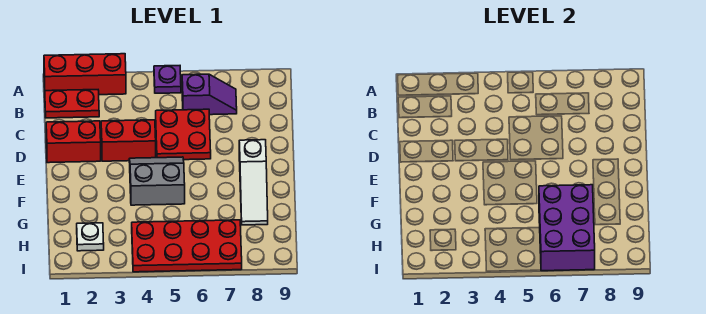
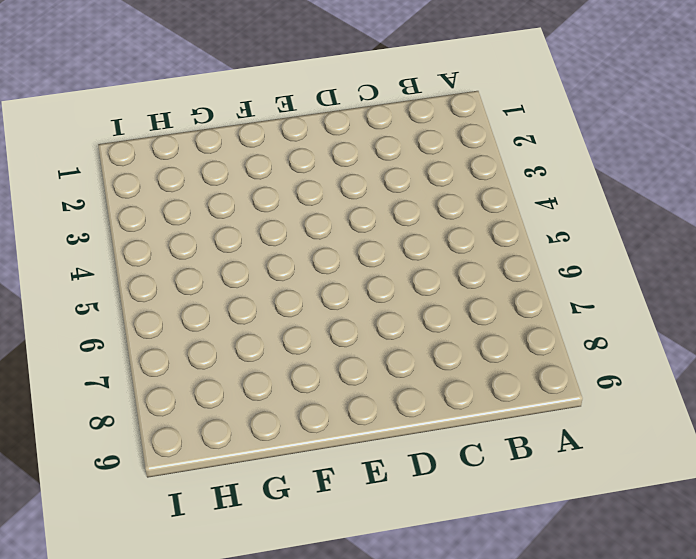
none -> red 1x3 brick [44,54,126,95]
none -> purple 1x1 plate [154,66,181,93]
none -> red 1x2 plate [45,90,99,118]

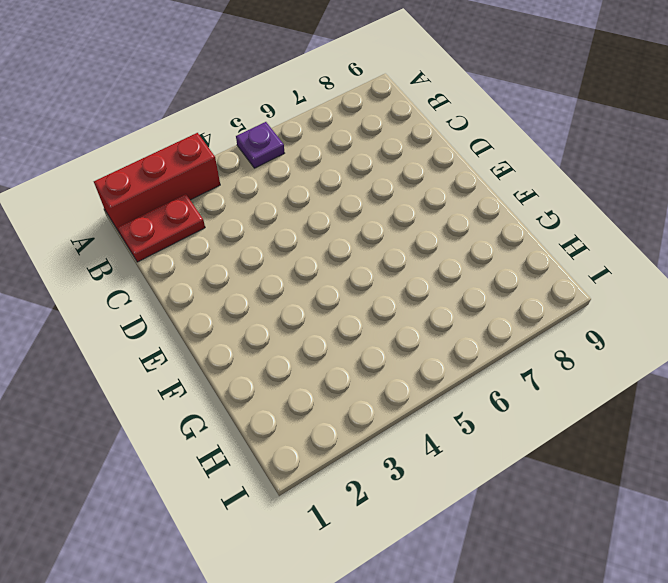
none -> purple 1x2 slope [182,74,237,115]
none -> red 2x2 plate [156,109,211,160]
none -> red 1x2 brick [46,121,101,163]

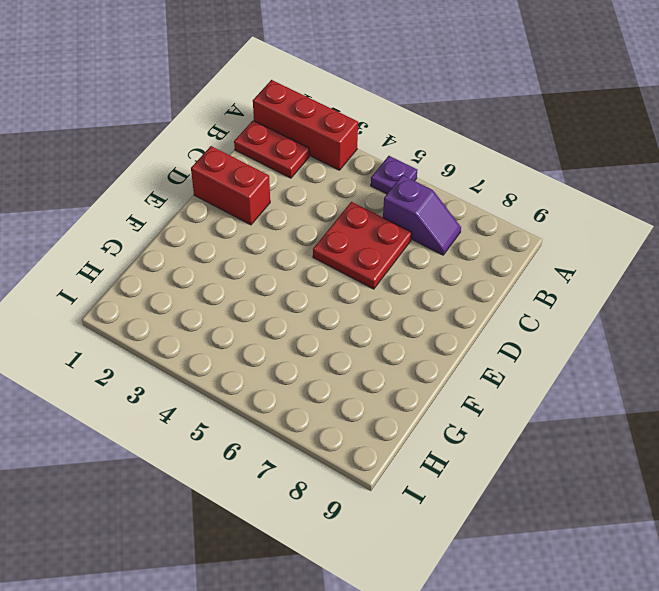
none -> red 1x2 brick [101,120,156,161]
none -> grey 2x2 slope [129,157,185,205]
none -> white 1x3 slope [239,140,268,225]

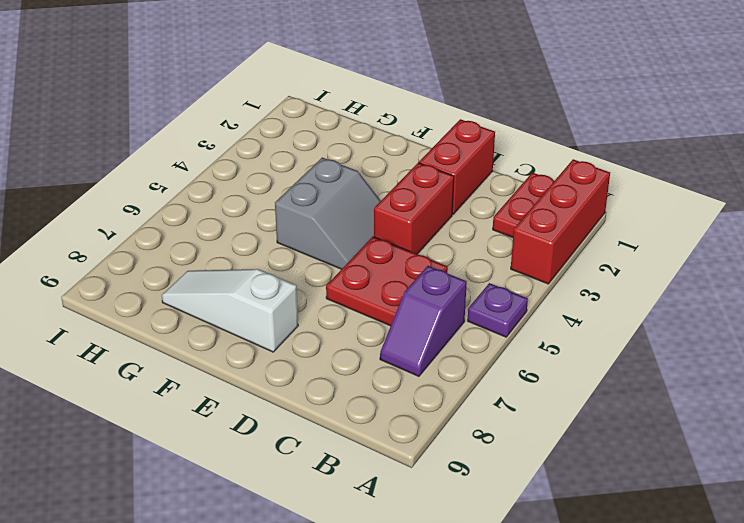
none -> white 1x1 plate [77,223,104,251]
none -> red 2x4 plate [132,220,242,272]
none -> purple 2x3 brick [539,185,595,271]

